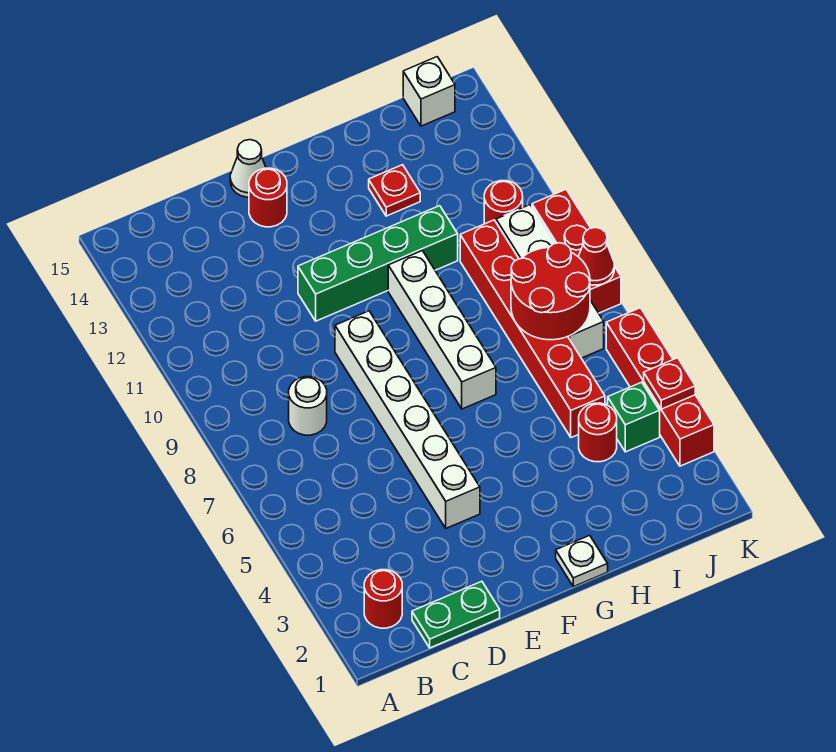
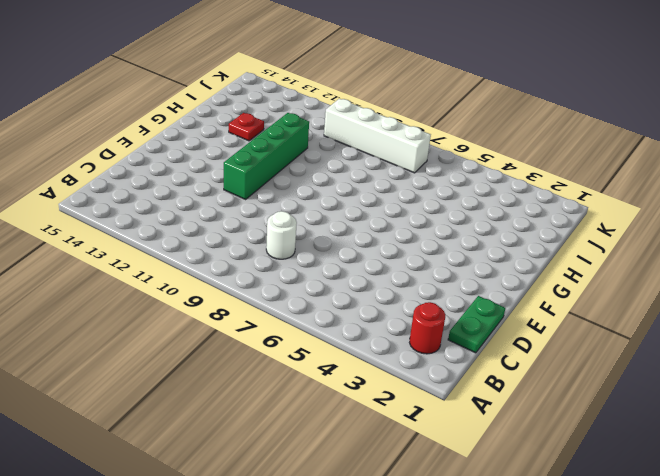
none -> white 1x6 brick [335,311,480,528]
none -> red 1x1 round brick [249,168,287,227]
none -> white 1x1 cone [230,140,266,197]

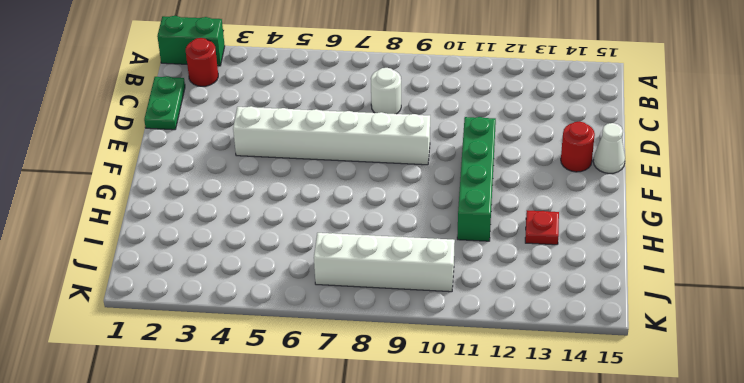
green 1x2 brick [157,16,225,66] -> none
none -> white 1x1 plate [556,535,608,587]
none -> white 1x4 brick [388,251,496,409]
none -> red 1x1 round brick [579,403,617,462]

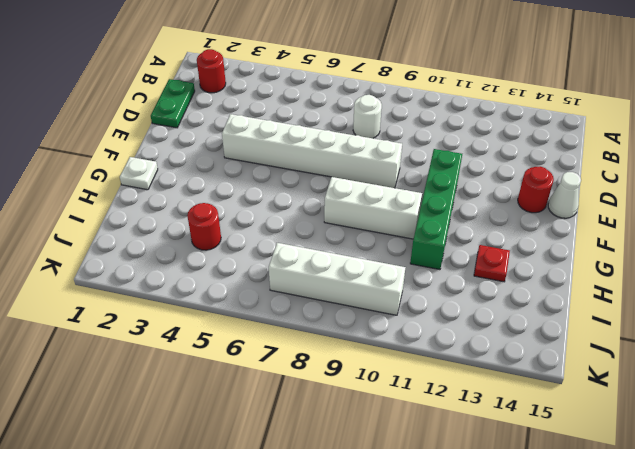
white 1x3 brick [324,177,422,239] -> white 1x4 brick [388,251,496,409]
none -> red 1x6 brick [460,220,605,438]
none -> green 1x1 brick [608,382,660,452]
none -> red 1x1 round brick [484,181,523,224]

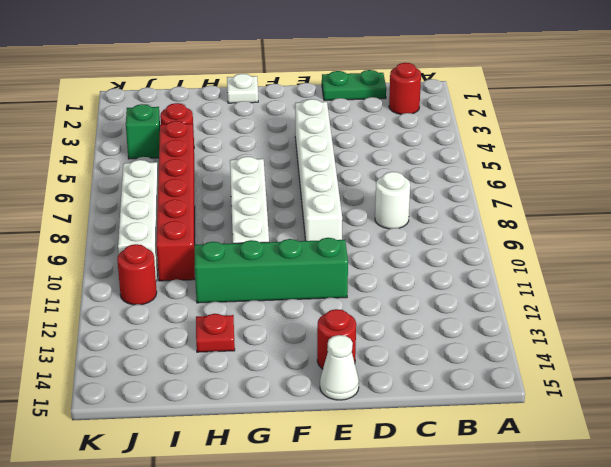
none -> white 1x1 brick [403,57,455,126]
none -> red 1x4 brick [606,308,714,466]
none -> red 1x3 brick [532,189,621,313]

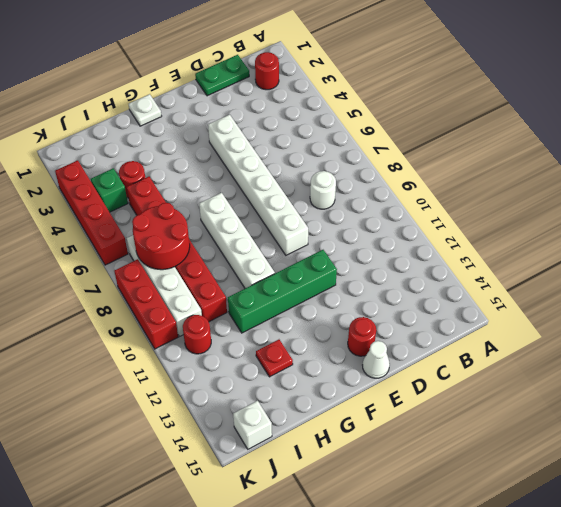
none -> red 1x1 plate [644,358,695,409]
none -> red 1x1 cone [578,227,614,285]

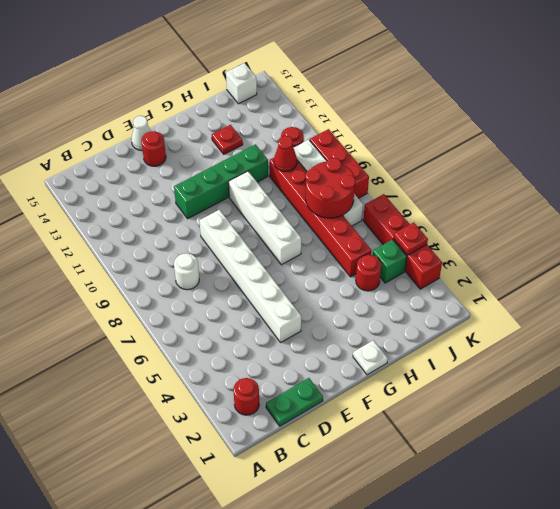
red 1x1 cone [274,136,297,172] -> red 1x1 cone moved to [578,227,614,285]

